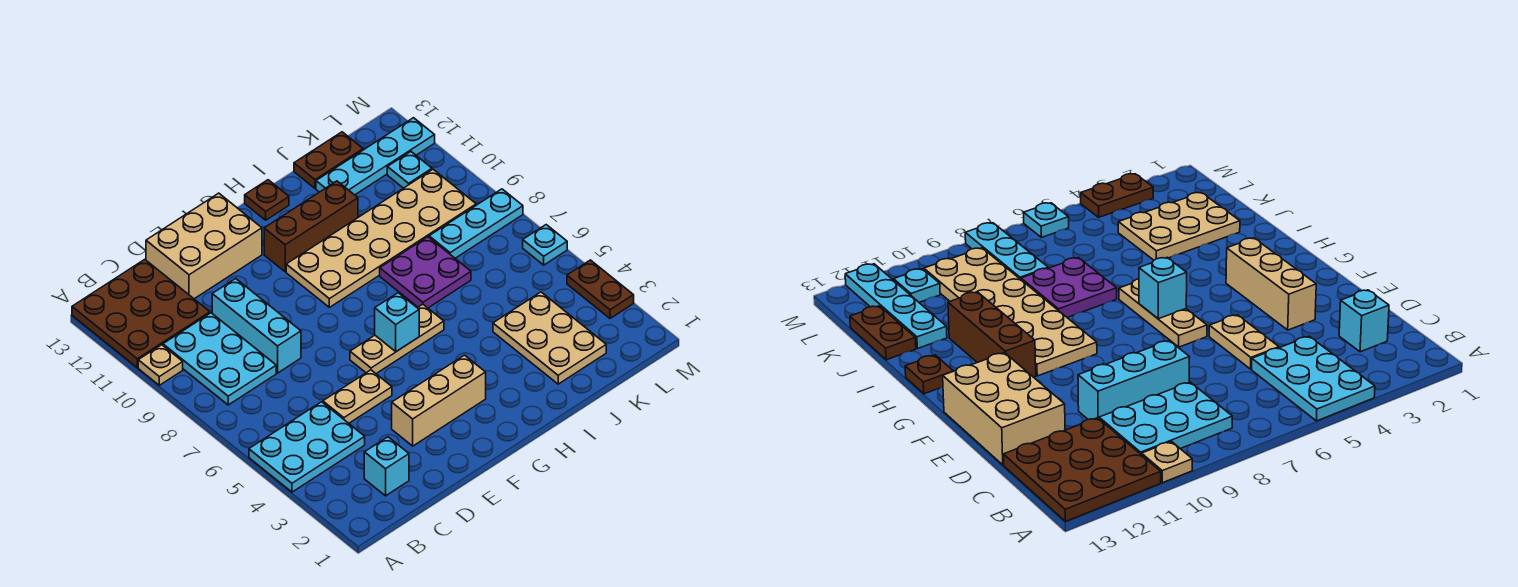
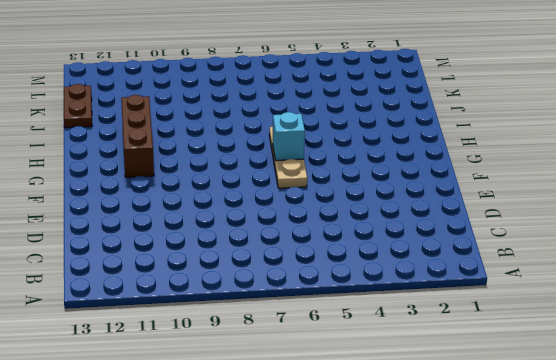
none -> cyan 2x3 plate [249,402,365,492]
none -> tan 1x1 plate [138,345,183,385]
none -> brown 3x3 plate [72,259,210,367]

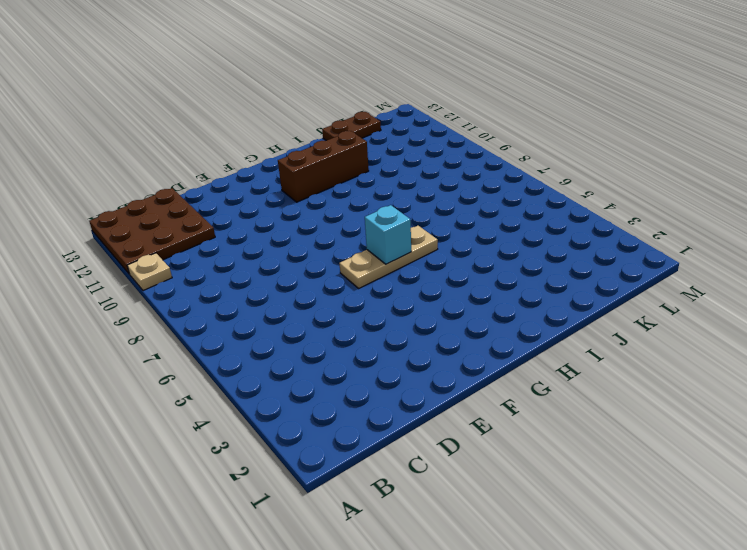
none -> cyan 2x3 plate [249,402,365,492]
none -> cyan 2x3 plate [163,313,276,405]
none -> cyan 1x1 brick [364,437,409,496]

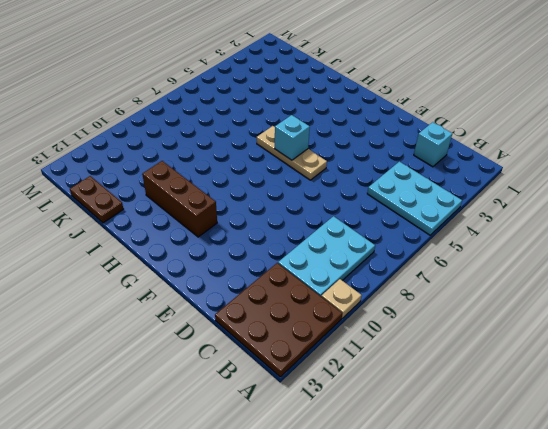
none -> tan 1x2 plate [323,370,392,423]
none -> cyan 1x3 brick [212,279,301,373]
none -> tan 2x3 brick [146,193,262,299]

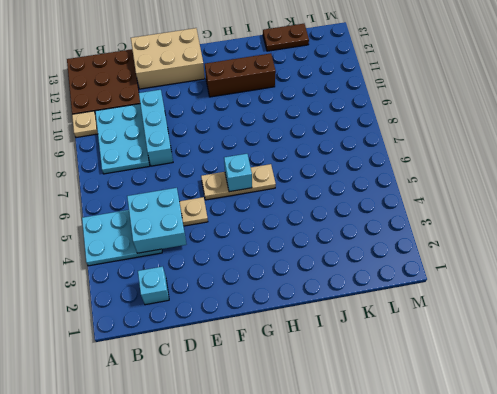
cyan 2x2 brick [127,188,186,253] -> none
none -> tan 1x3 brick [392,355,486,446]
none -> tan 2x6 plate [286,169,476,307]
none -> brown 1x1 plate [245,180,289,220]

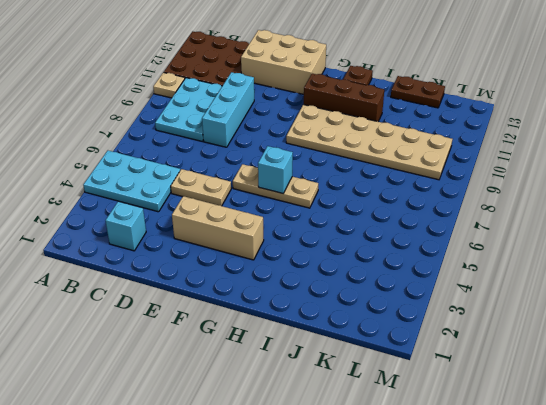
none -> purple 2x2 plate [380,237,471,308]
none -> tan 2x3 plate [493,292,606,384]
none -> cyan 1x4 plate [316,118,435,195]

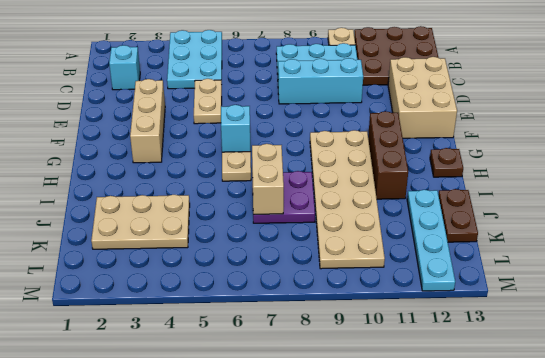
tan 1x2 brick [252,144,284,214] -> none
none -> cyan 1x3 plate [429,189,523,258]
none -> cyan 1x1 plate [387,152,432,188]
none -> brown 1x2 plate [567,260,634,318]

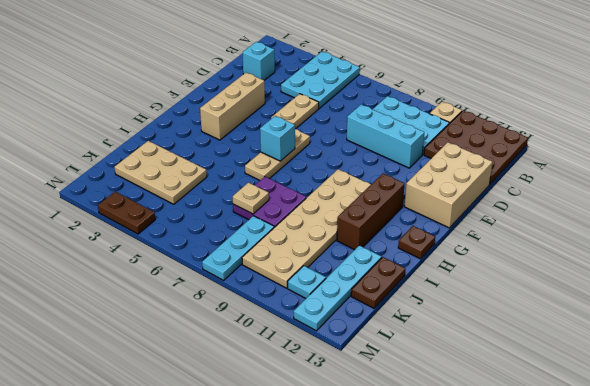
tan 1x1 plate [233,183,269,214] -> none
none -> cyan 1x1 plate [523,225,567,265]

